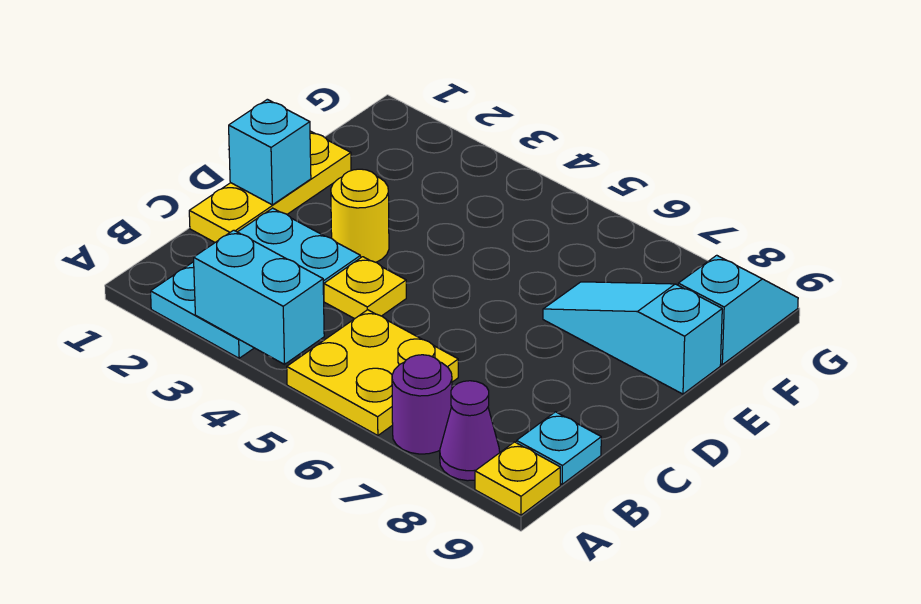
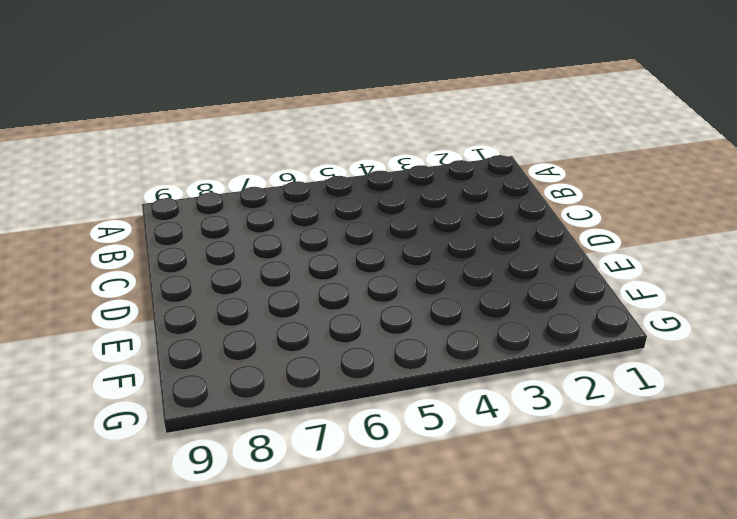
none -> cyan 2x3 plate [151,208,361,358]
none -> yellow 2x2 plate [287,310,458,436]
none -> purple 1x1 round brick [392,355,452,454]

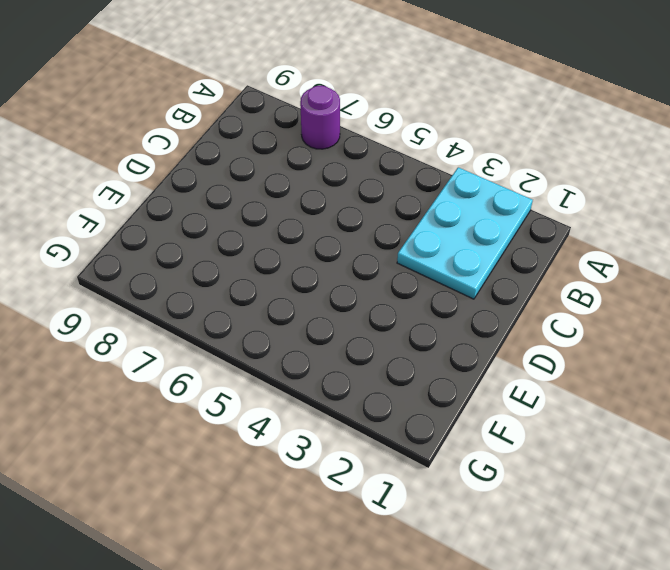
none -> yellow 2x2 plate [287,310,458,436]
none -> purple 1x1 cone [440,381,500,481]
none -> yellow 1x1 plate [475,442,560,515]

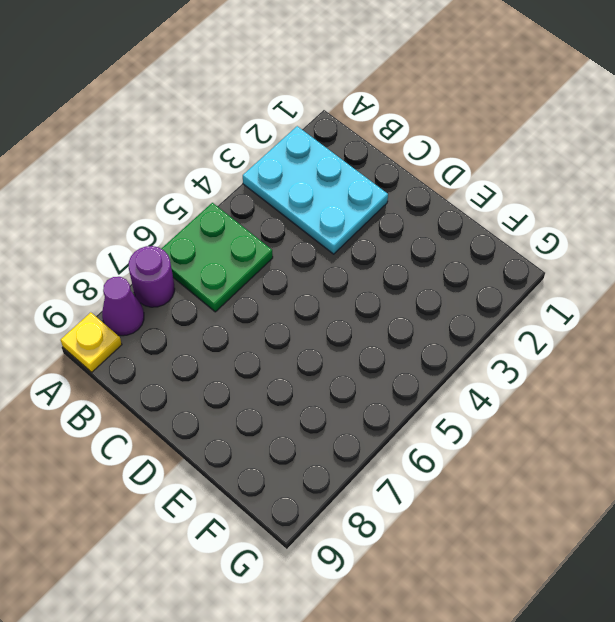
green 2x2 plate [161,203,273,312] -> yellow 2x2 plate [287,310,458,436]
none -> cyan 1x1 plate [517,412,601,484]
none -> yellow 1x3 plate [189,131,351,242]
none -> yellow 1x1 plate [324,257,406,319]

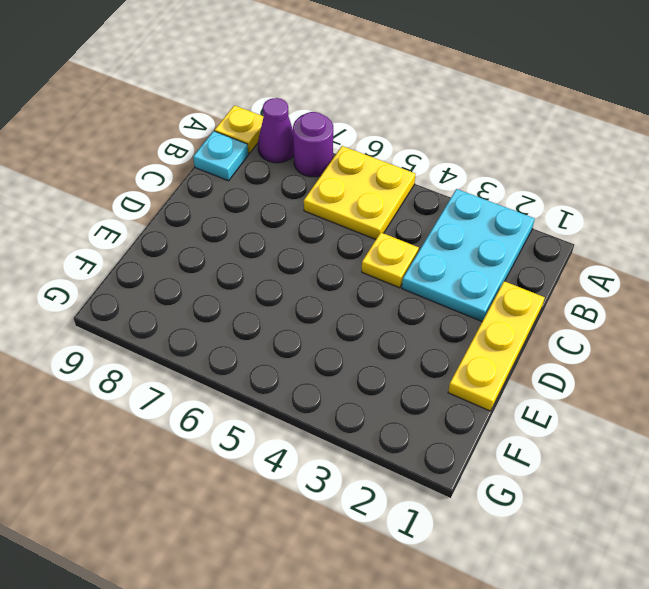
none -> yellow 1x1 round brick [331,169,389,262]
none -> cyan 1x3 slope [543,282,722,394]
none -> cyan 1x2 slope [678,255,798,365]

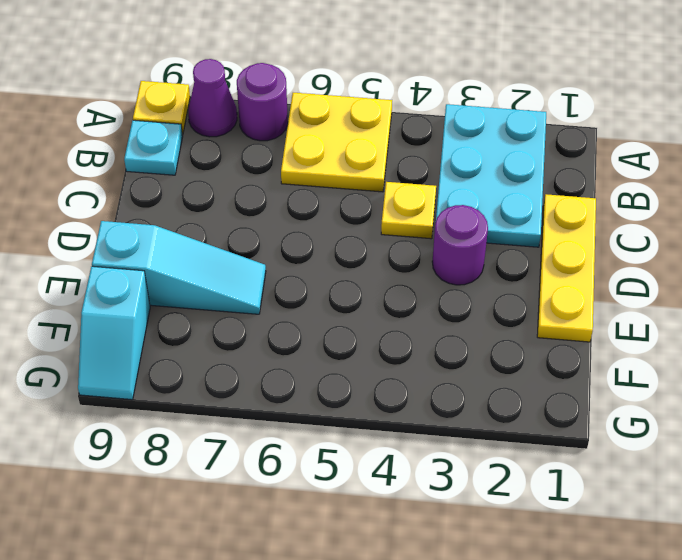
purple 1x1 round brick [432,205,488,285] -> yellow 1x1 round brick [331,169,389,262]
none -> cyan 1x2 brick [194,230,324,364]
none -> cyan 1x1 brick [229,99,311,205]

